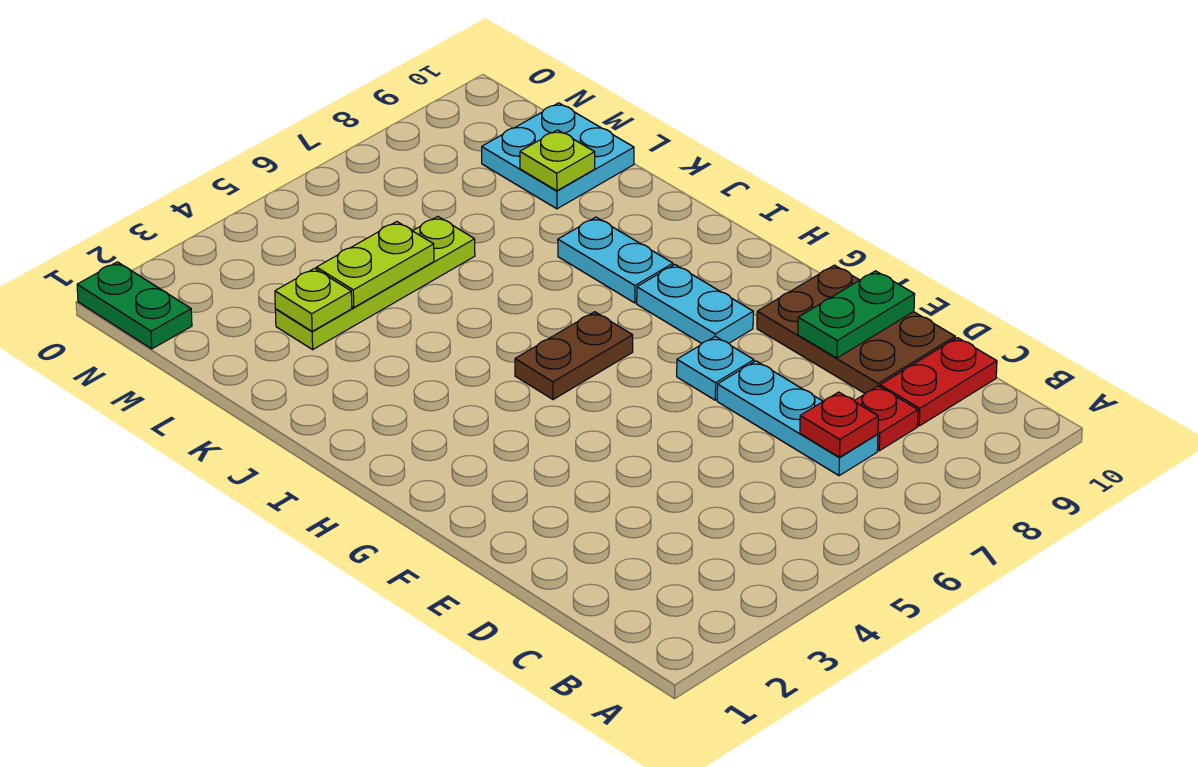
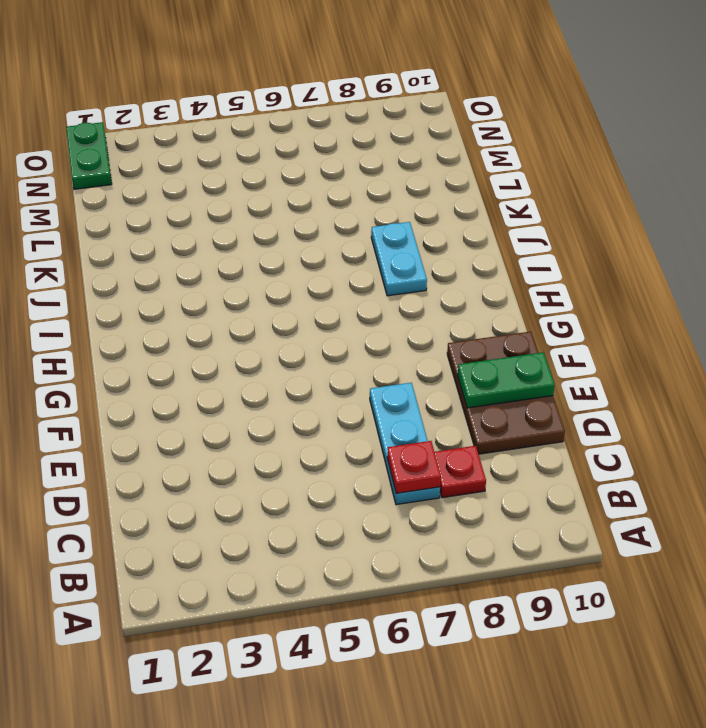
none -> red 1x2 plate [880,338,997,426]
none -> cyan 1x1 plate [677,336,754,400]
none -> cyan 1x2 plate [637,265,753,343]

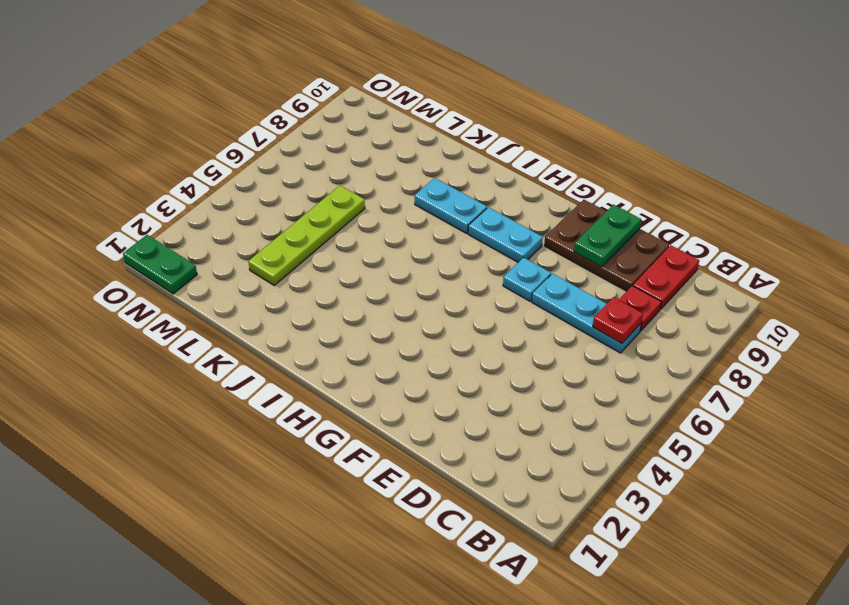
none -> brown 1x2 plate [515,312,633,400]
none -> cyan 2x2 plate [482,103,634,209]
none -> lime 1x1 plate [275,268,352,331]

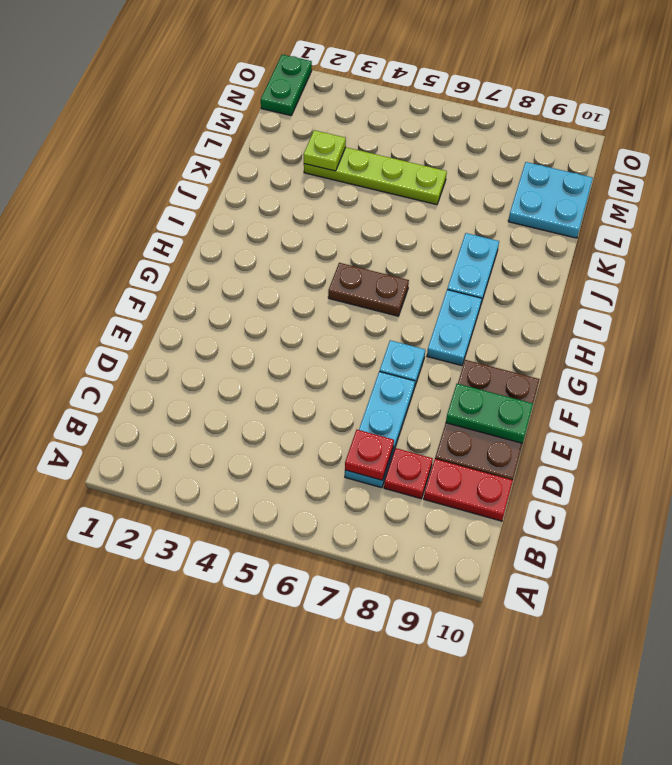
none -> lime 1x2 plate [316,222,434,307]
none -> lime 1x1 plate [520,130,595,191]

